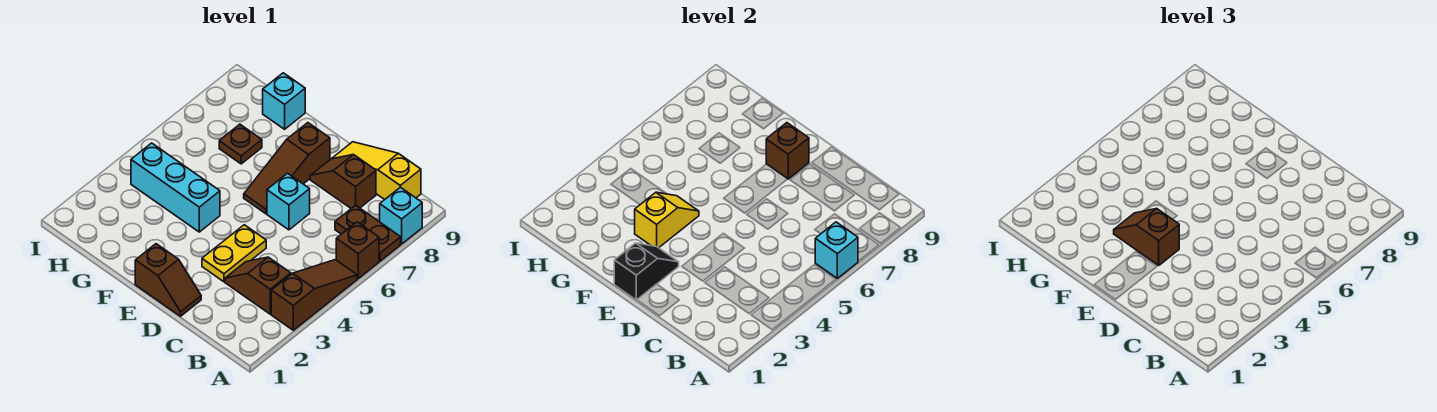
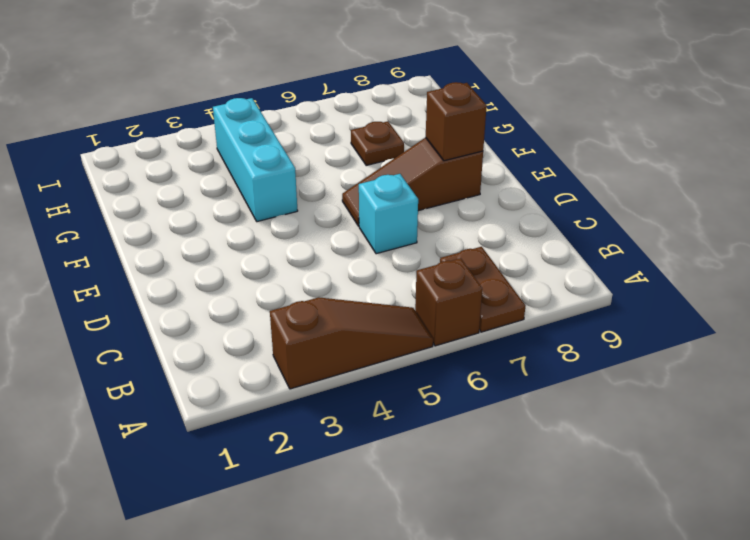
none -> cyan 1x1 brick [380,187,422,244]
none -> brown 1x2 slope [225,257,291,314]
none -> yellow 1x3 slope [332,142,421,200]

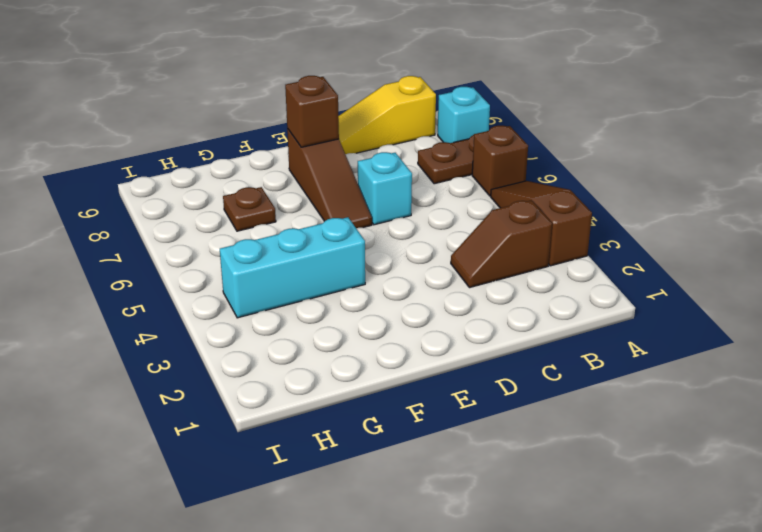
none -> brown 1x2 slope [310,154,376,208]
none -> brown 1x2 slope [135,244,201,316]
none -> yellow 1x2 plate [202,225,266,282]

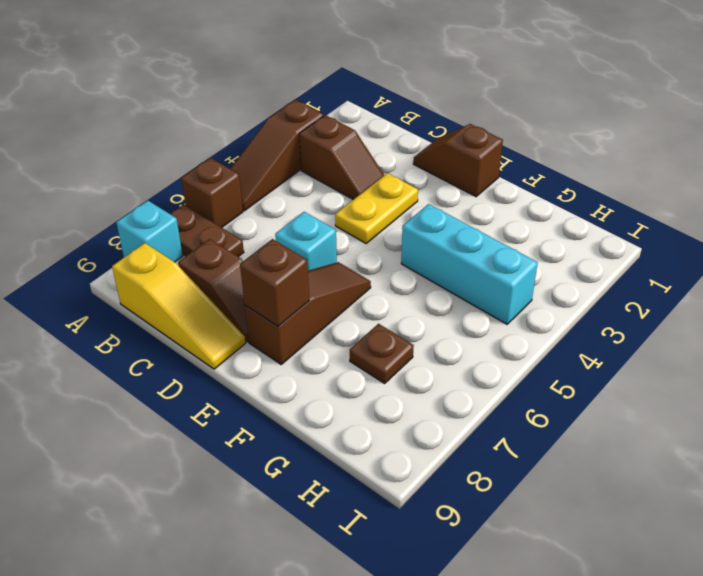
none -> cyan 1x1 brick [263,73,305,129]
none -> cyan 1x1 brick [815,222,858,278]
none -> black 1x2 slope [614,243,679,300]

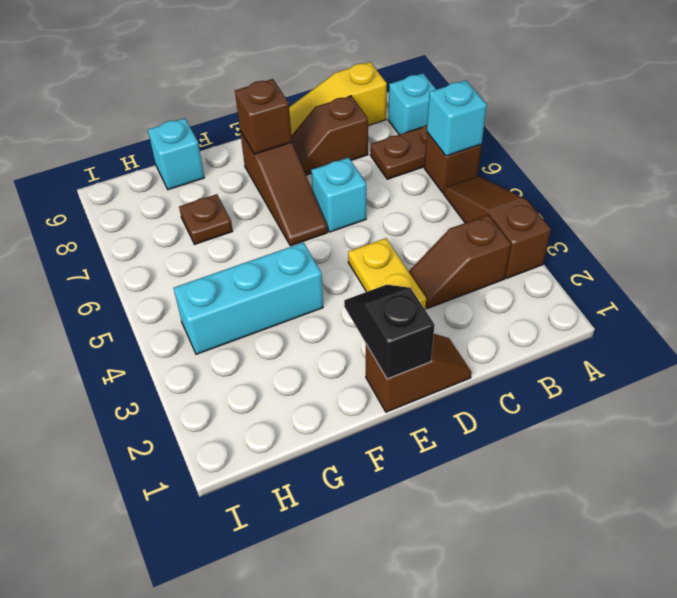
none -> yellow 1x2 slope [635,192,699,248]
none -> brown 1x2 slope [1114,209,1179,265]

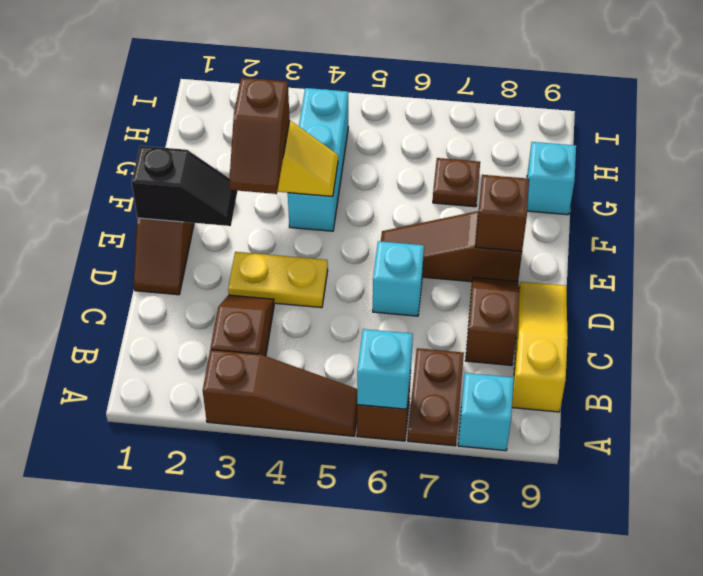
brown 1x2 slope [229,78,290,194] -> brown 1x2 slope turned to [1114,209,1179,265]

